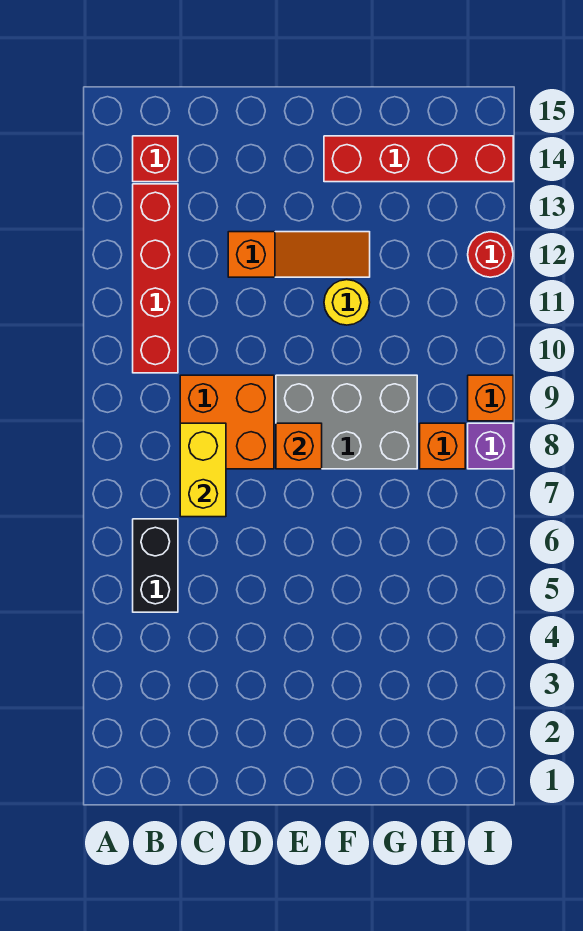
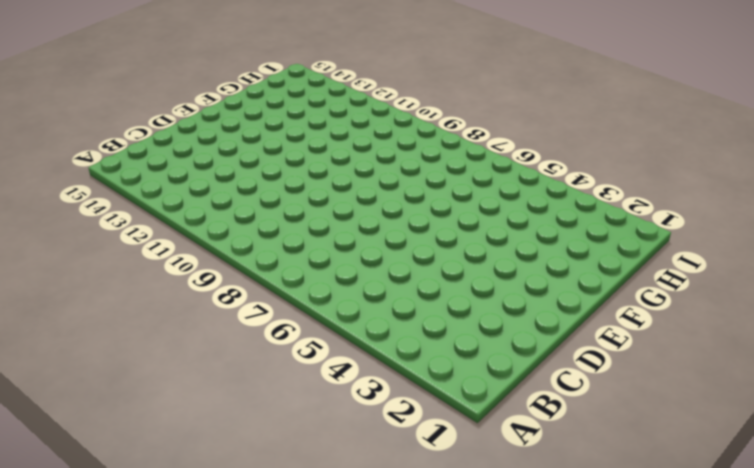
none -> black 1x2 brick [133,519,178,612]
none -> red 1x4 brick [133,184,178,373]
none -> red 1x1 brick [133,136,178,182]

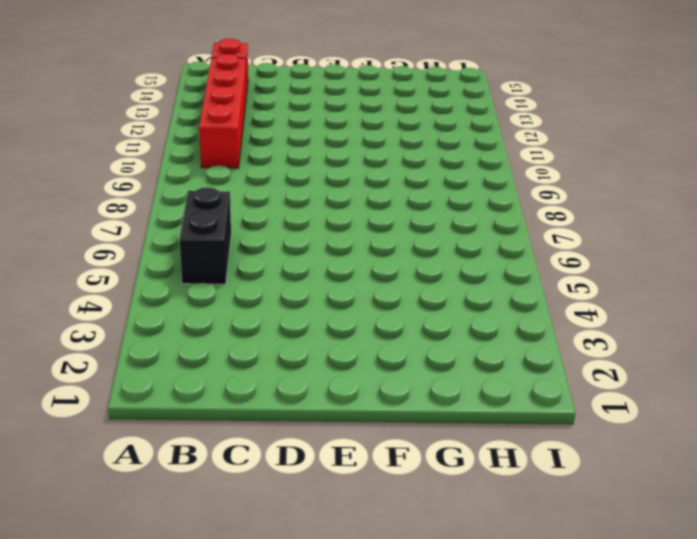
none -> orange 2x2 brick [180,375,274,469]
none -> orange 1x3 slope [228,232,370,277]
none -> grey 2x3 brick [276,375,417,469]

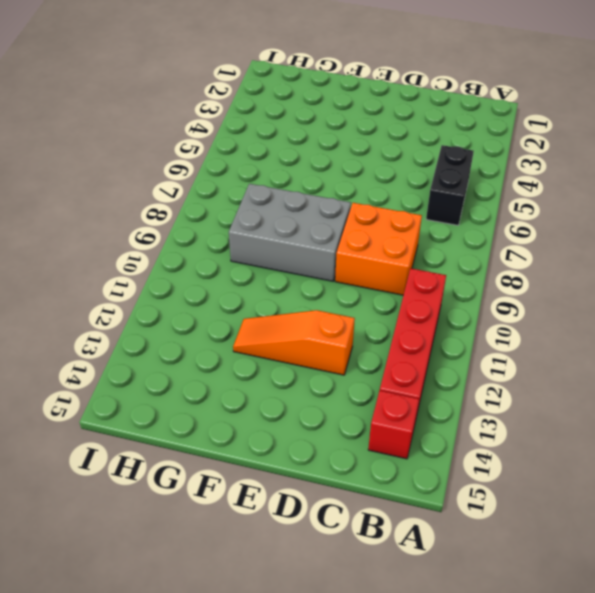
none -> yellow 1x1 round brick [324,280,370,325]
none -> red 1x4 brick [324,136,513,182]
none -> orange 1x1 brick [420,423,465,469]

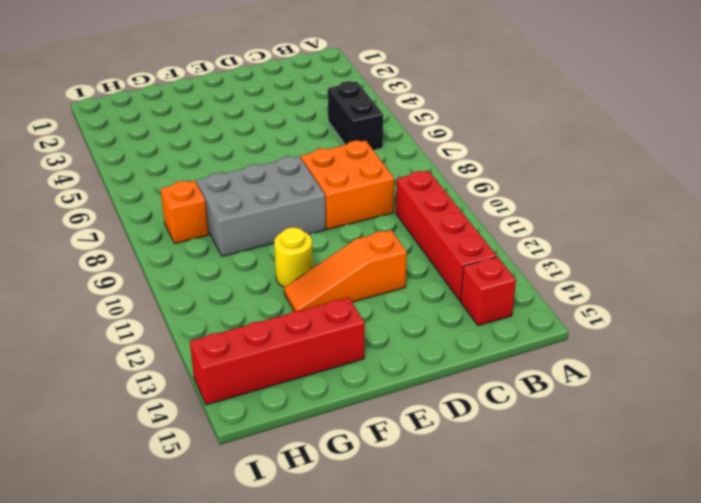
none -> purple 1x1 brick [468,423,513,469]
none -> orange 1x1 brick [468,375,513,421]
none -> red 1x1 round brick [468,232,513,277]

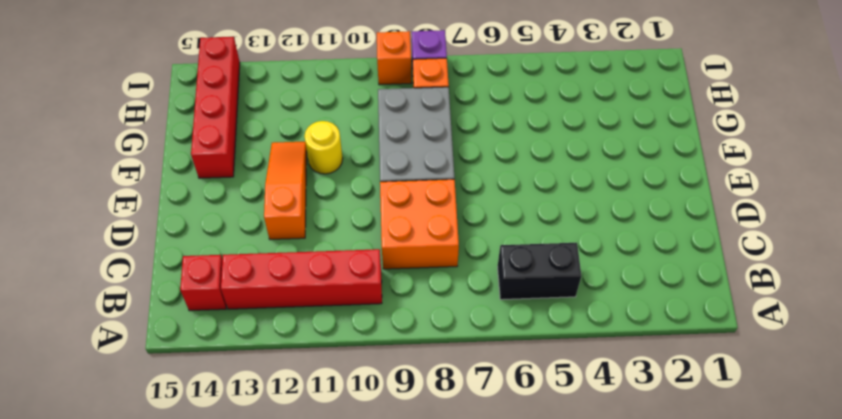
none -> red 1x1 round brick [468,232,513,277]
none -> yellow 1x2 brick [180,423,226,517]
none -> orange 1x1 brick [276,423,322,469]

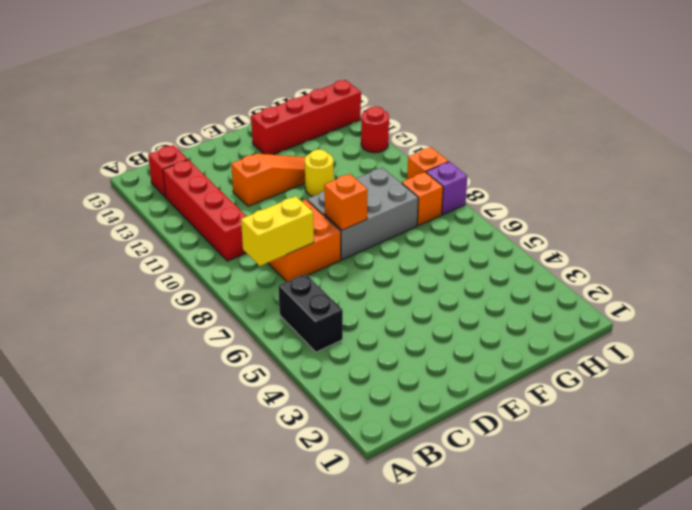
yellow 1x2 brick [241,196,314,266] -> yellow 1x2 brick turned to [180,423,226,517]

